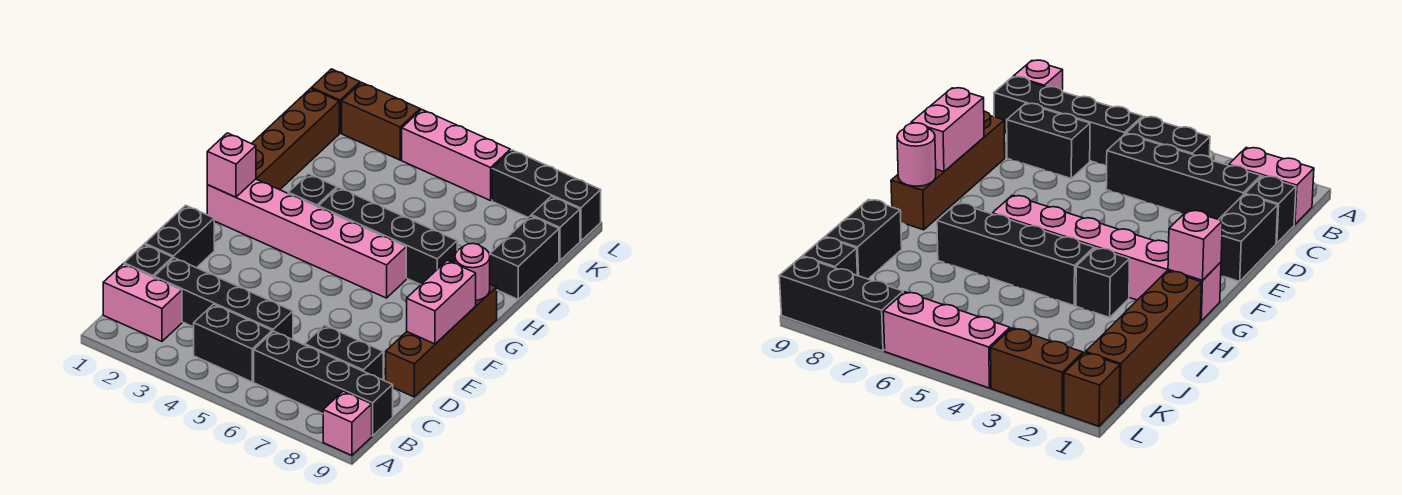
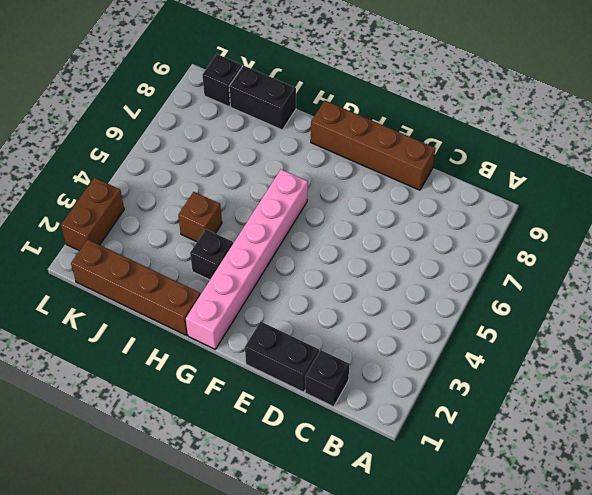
brown 1x1 brick [178,192,222,242] -> brown 1x1 brick moved to [312,69,360,133]
none -> pink 1x1 brick [323,391,372,455]
none -> pink 1x2 brick [103,264,182,341]
none -> black 1x2 brick [194,304,272,382]

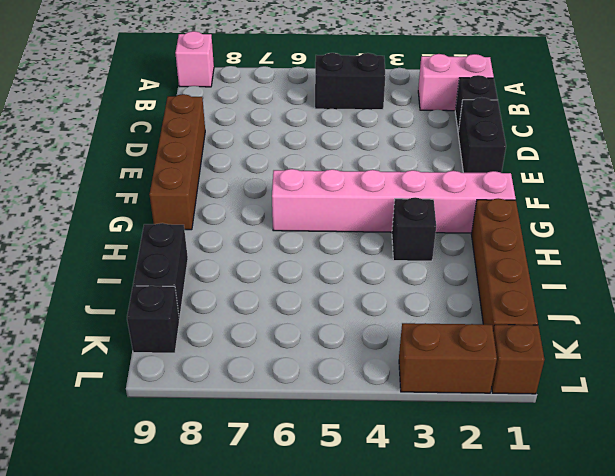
none -> black 1x4 brick [254,331,393,436]
none -> black 1x4 brick [154,258,293,340]
none -> black 1x2 brick [305,325,383,380]

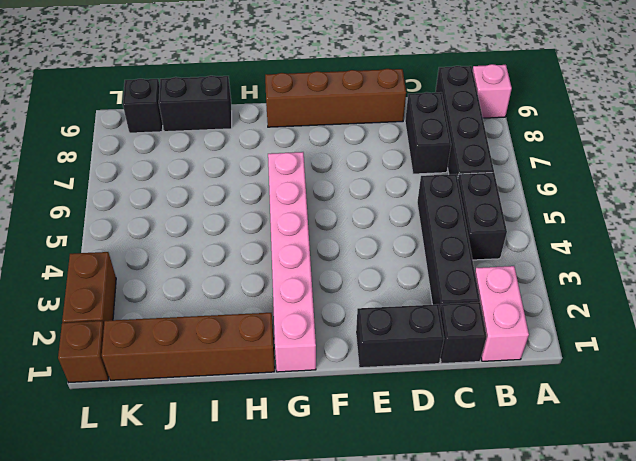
none -> black 1x1 brick [288,174,337,207]
none -> black 1x4 brick [319,187,457,285]
none -> pink 1x3 brick [402,109,510,201]

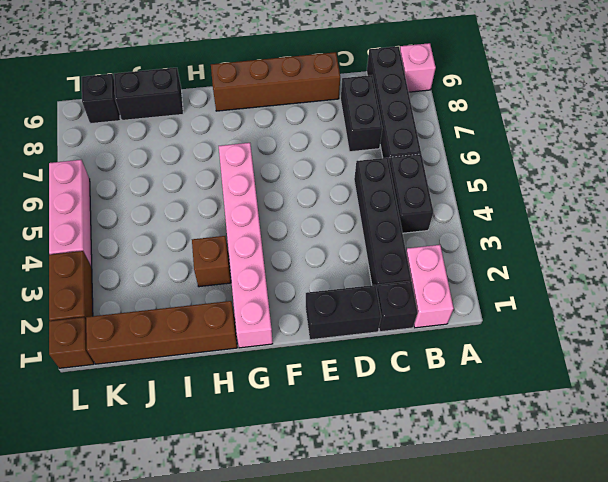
brown 1x1 brick [192,236,231,287] -> black 1x1 brick [288,174,337,207]
none -> black 1x4 brick [319,187,457,285]
none -> black 1x3 brick [492,150,601,241]
none -> pink 1x2 brick [407,260,476,344]

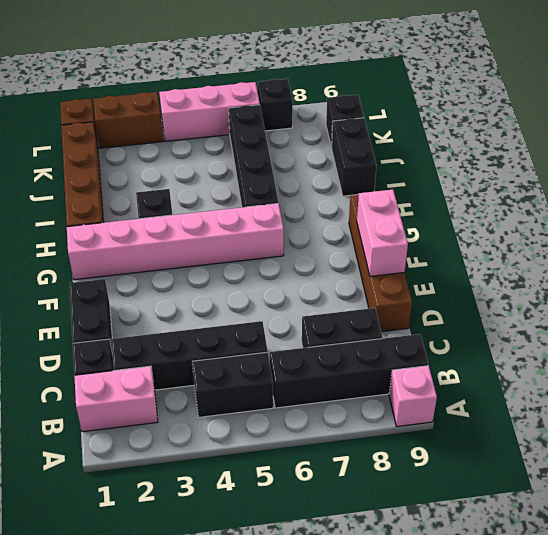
black 1x4 brick [229,105,279,207] -> black 1x4 brick turned to [319,187,457,285]
black 1x1 brick [257,79,293,131] -> black 1x3 brick [492,150,601,241]
none -> pink 1x1 brick [207,133,256,197]
none -> pink 1x1 round brick [455,243,490,300]

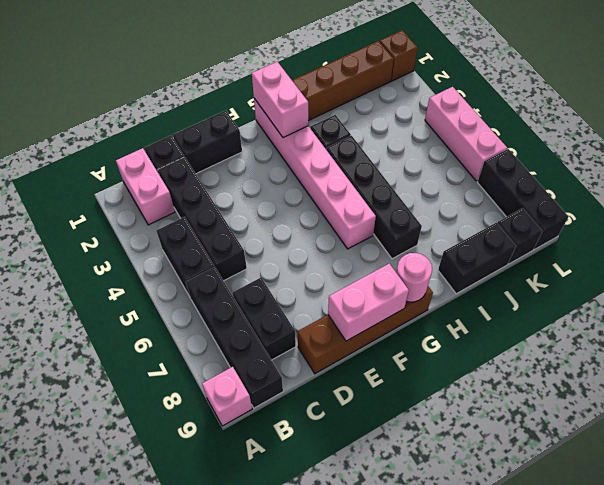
pink 1x2 brick [252,62,308,138] -> pink 1x1 brick [207,133,256,197]
none -> brown 1x2 brick [342,83,420,160]

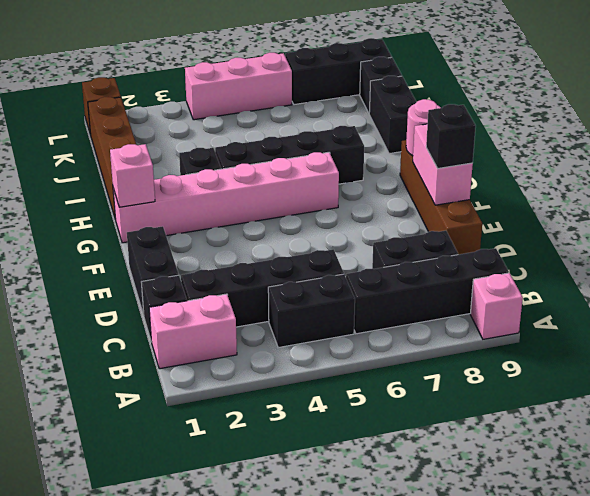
black 1x1 brick [426,104,476,168] -> none
none -> brown 1x2 brick [342,83,420,160]

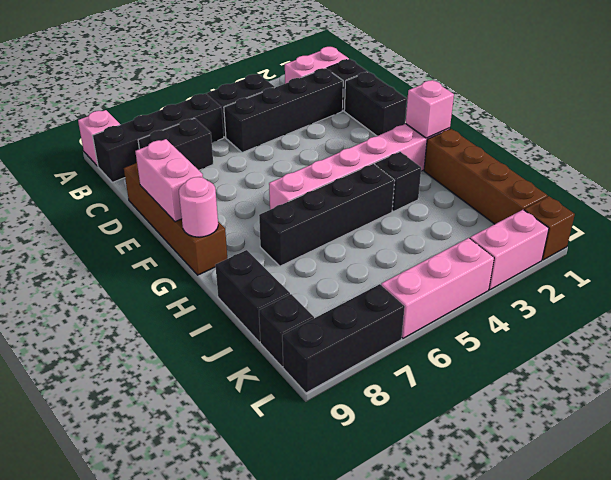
pink 1x2 brick [470,210,549,290] -> brown 1x2 brick [342,83,420,160]

